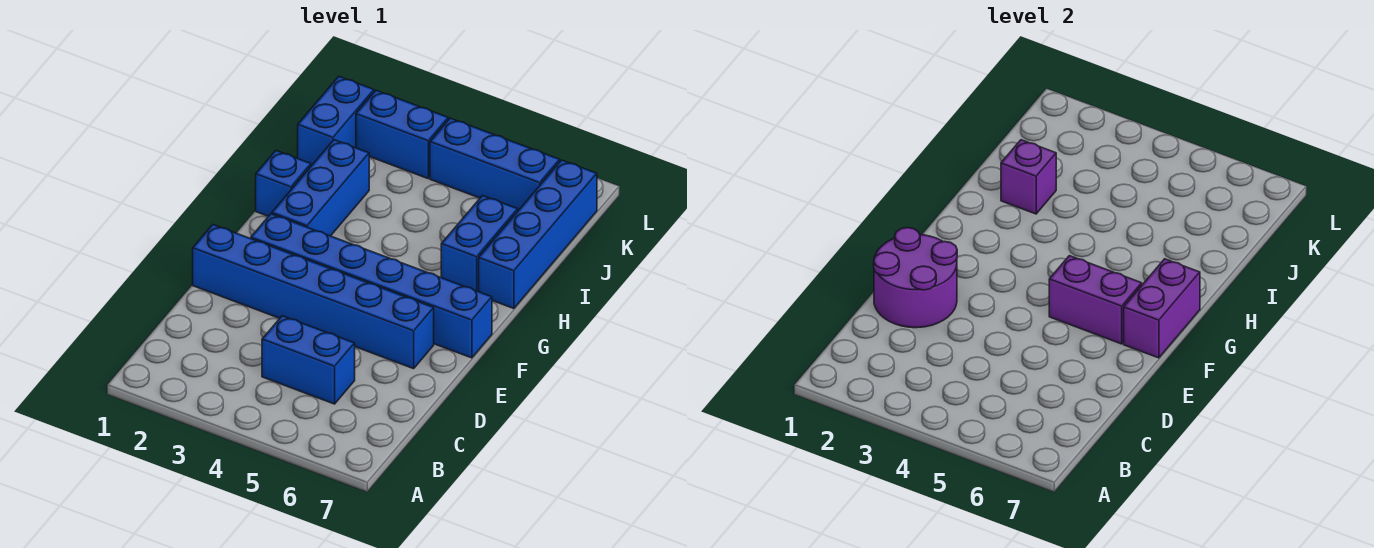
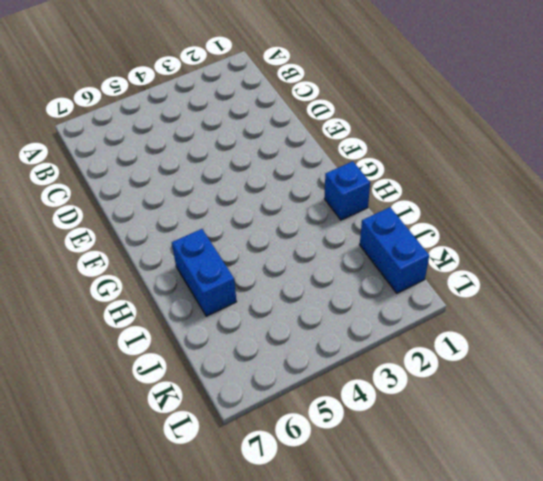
none -> blue 1x2 brick [262,316,355,404]
none -> blue 1x6 brick [193,225,434,369]
none -> blue 1x6 brick [251,214,492,358]

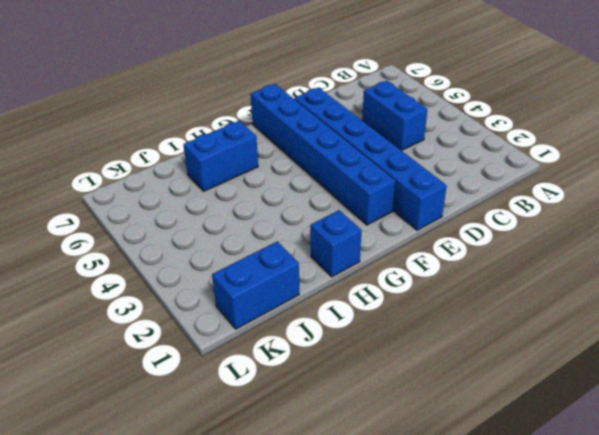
none -> blue 1x3 brick [272,140,369,236]
none -> blue 1x4 brick [479,160,597,309]
none -> blue 1x2 brick [356,90,448,178]

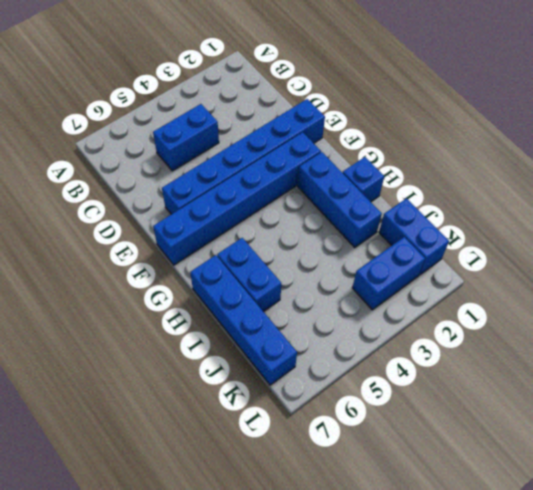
none -> blue 1x3 brick [430,118,560,211]
none -> purple 2x2 round brick [874,228,957,328]
none -> purple 1x2 brick [1049,256,1142,344]

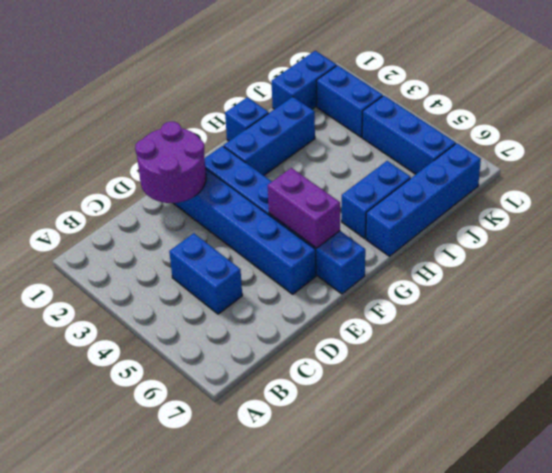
none -> purple 1x2 brick [1124,259,1200,358]
none -> purple 1x1 brick [1001,140,1056,214]

